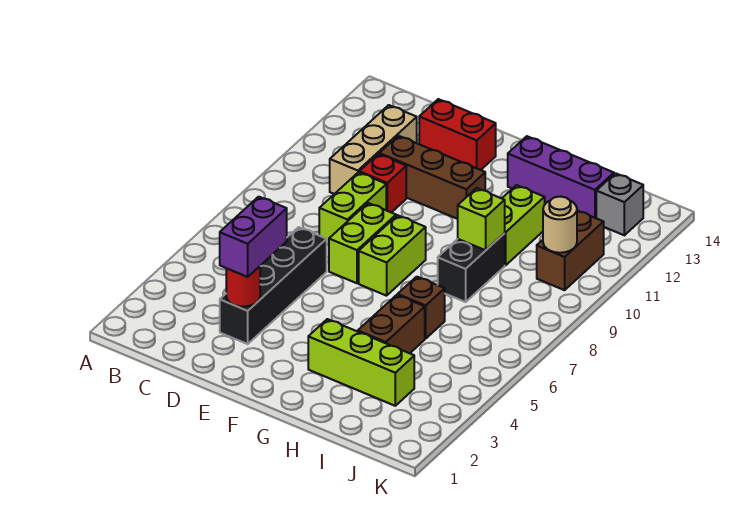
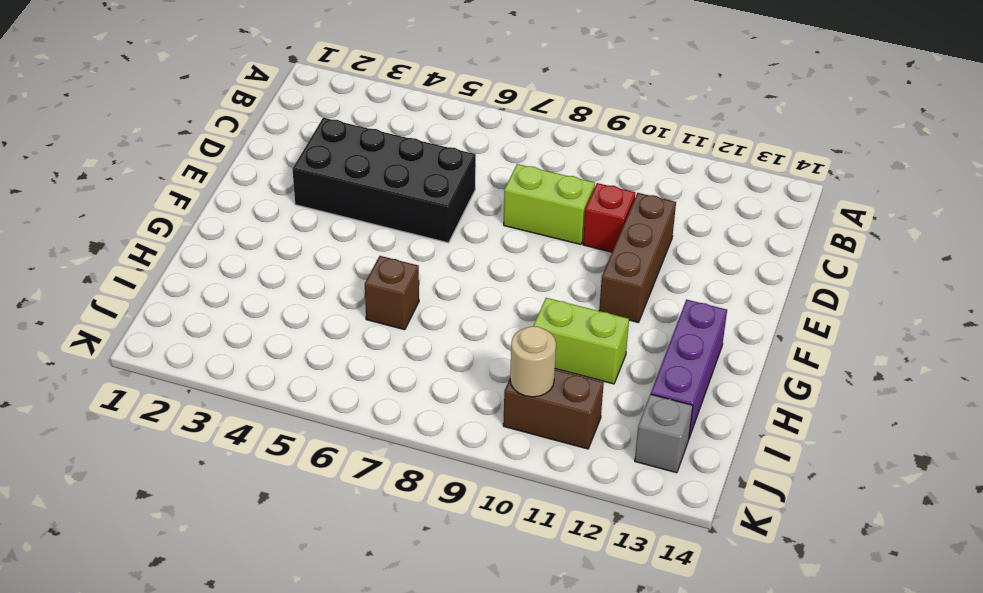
black 2x4 brick [293,118,476,243] -> black 1x4 brick [220,227,327,344]
none -> tan 1x3 brick [330,105,417,194]
none -> red 1x2 brick [419,99,496,170]
none -> lime 1x2 brick [329,203,396,283]

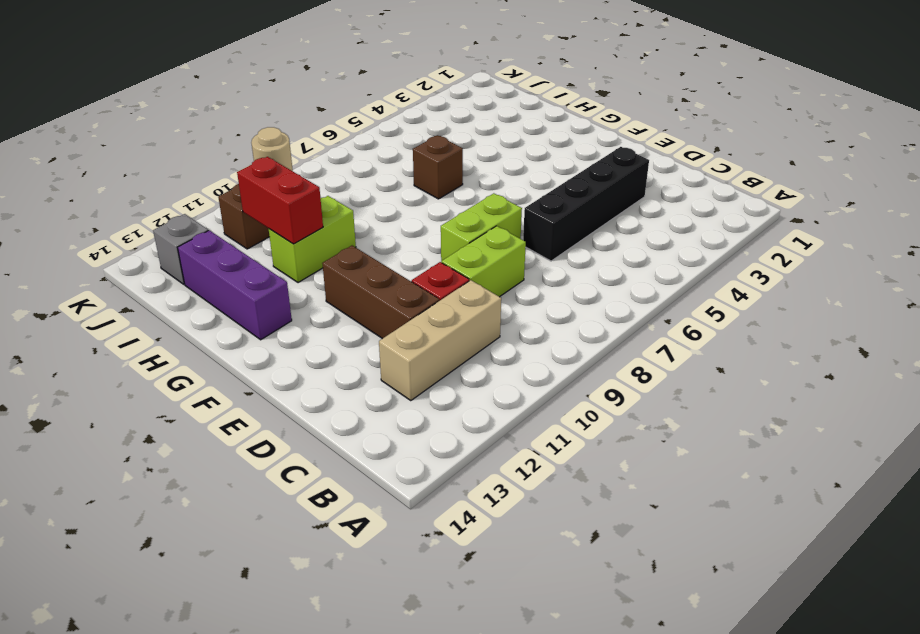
red 1x2 brick [237,157,323,244] -> red 1x2 brick moved to [419,99,496,170]
none -> lime 1x2 brick [359,215,426,296]
none -> lime 1x3 brick [308,319,414,406]
none -> brown 1x2 brick [358,295,425,353]

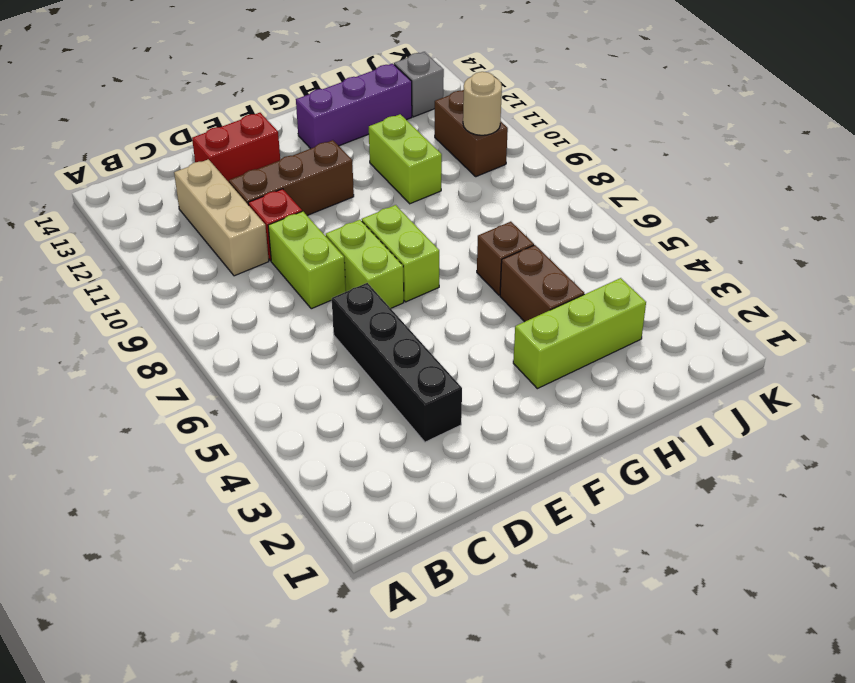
none -> black 1x2 brick [438,234,505,302]
none -> red 1x1 round brick [226,266,260,307]
none -> lime 1x1 brick [458,188,505,250]

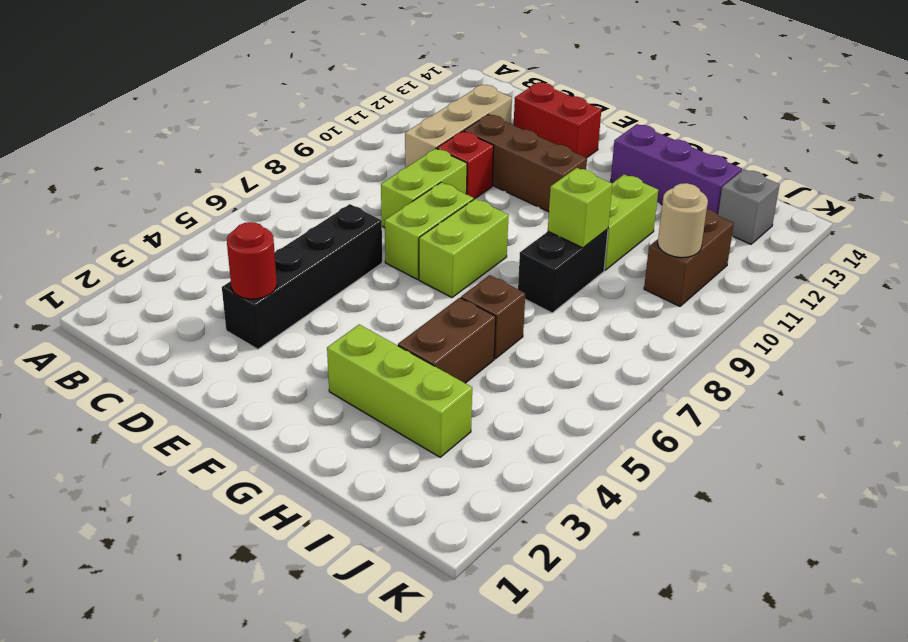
none -> purple 1x2 brick [220,197,287,277]

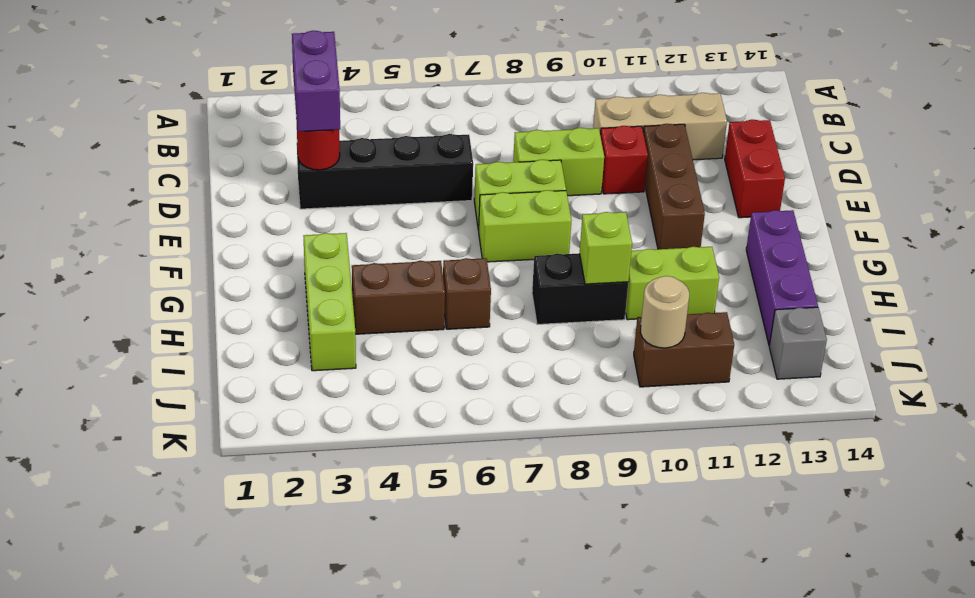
purple 1x2 brick [292,31,340,132] -> purple 1x2 brick turned to [220,197,287,277]

